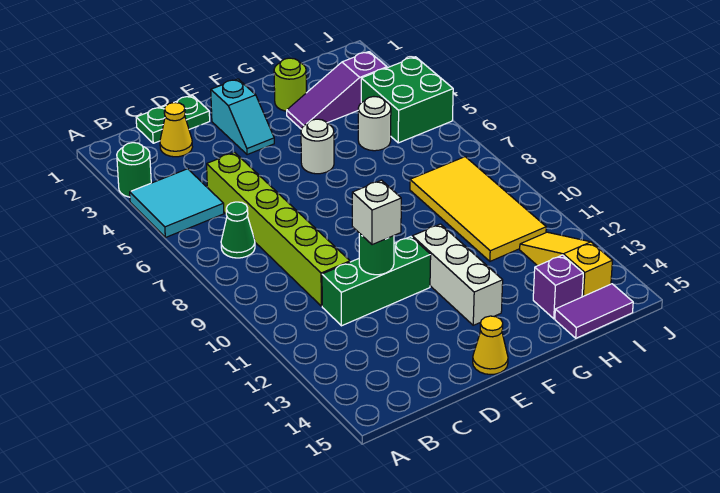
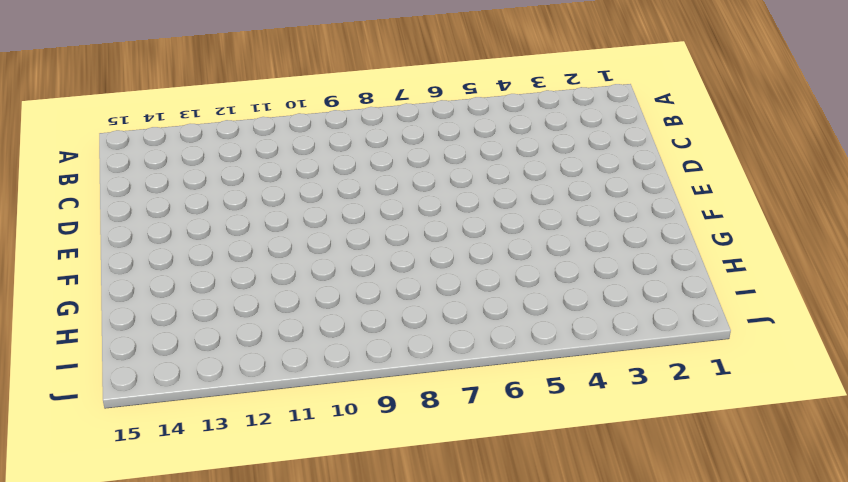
none -> green 1x1 round brick [117,143,151,197]
none -> cyan 2x2 tile [130,169,224,238]
none -> green 1x1 cone [221,202,255,258]

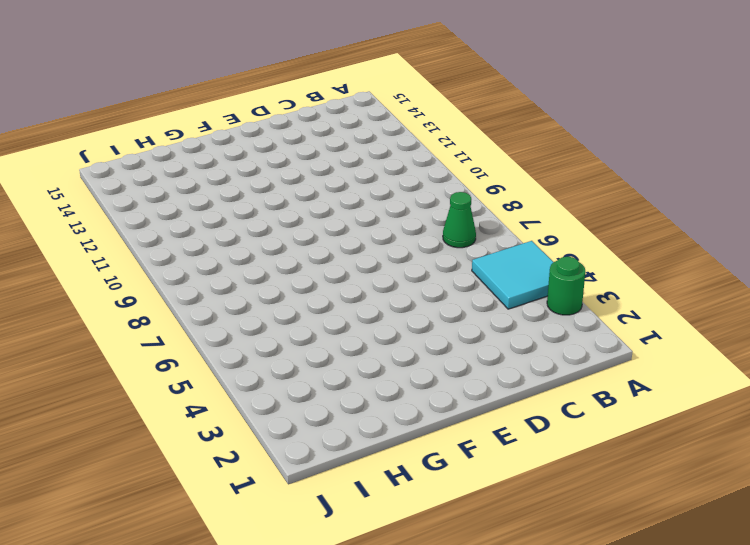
none -> green 1x2 plate [136,95,210,143]
none -> yellow 1x1 cone [160,103,192,157]
none -> lime 1x6 brick [207,152,350,306]

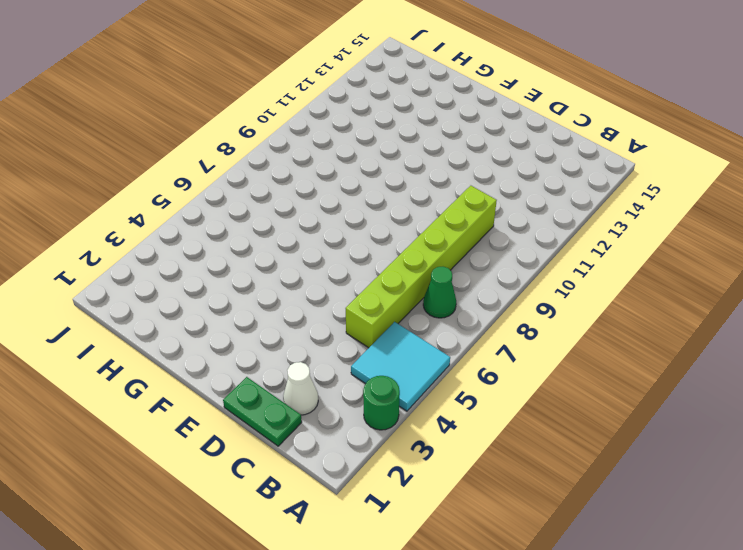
white 1x1 cone [283,362,318,415] -> yellow 1x1 cone [160,103,192,157]
none -> green 1x3 brick [322,237,431,326]
none -> cyan 1x2 slope [211,79,274,155]
none -> yellow 1x1 cone [473,316,508,375]

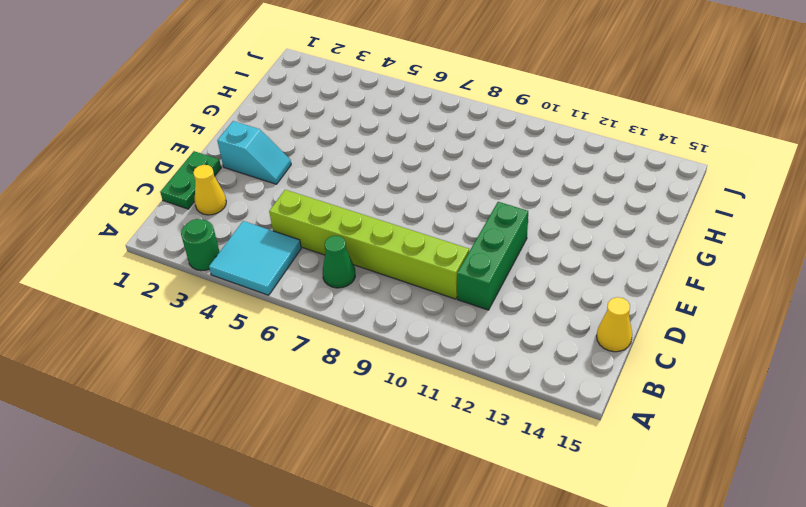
yellow 1x1 cone [597,297,632,352] -> yellow 1x1 cone moved to [473,316,508,375]
none -> white 1x1 round brick [301,119,334,174]
none -> white 1x3 brick [412,224,503,325]
none -> lime 1x1 round brick [274,58,306,111]

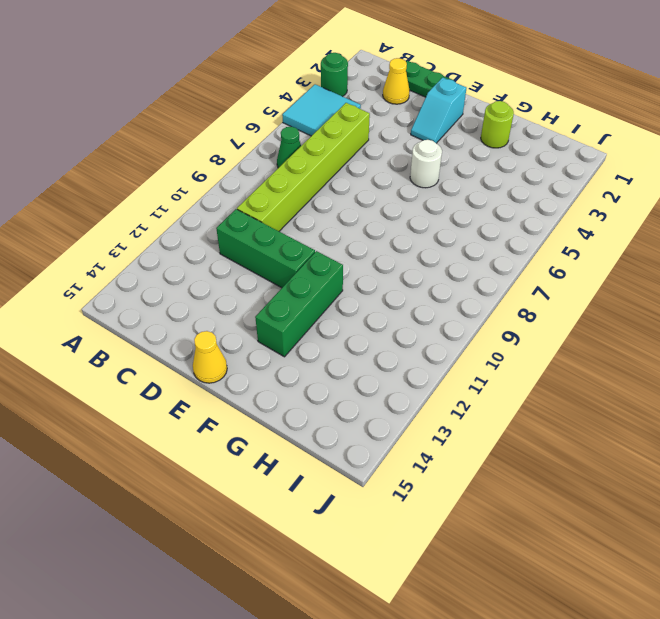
green 1x3 brick [255,251,343,357] -> white 1x3 brick [412,224,503,325]
none -> purple 1x3 slope [287,52,387,129]
none -> white 1x1 round brick [358,97,391,151]
none -> yellow 2x4 tile [410,157,546,261]

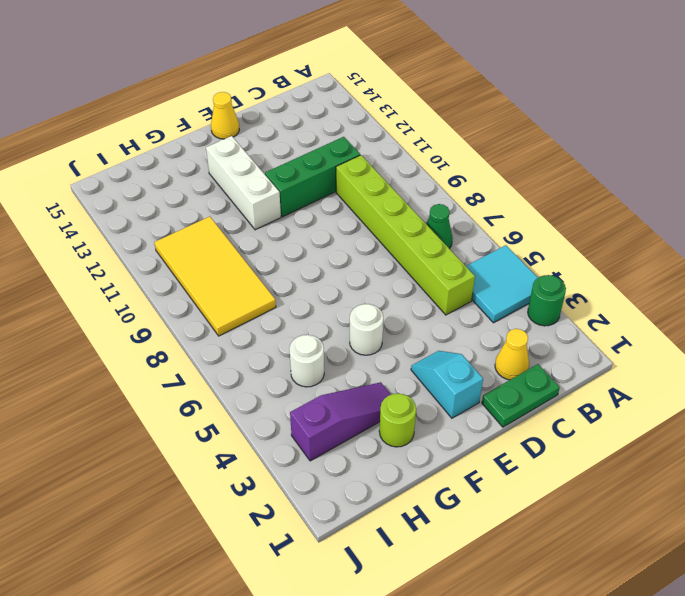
none -> purple 1x1 brick [533,255,583,319]
none -> purple 1x2 tile [555,284,633,338]
none -> green 2x2 brick [361,57,453,143]

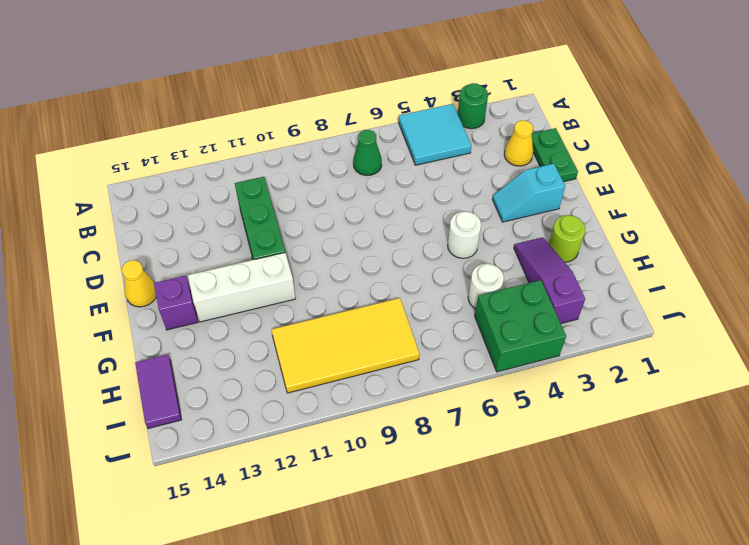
purple 1x1 brick [154,276,198,330] -> purple 1x1 brick moved to [533,255,583,319]
none -> lime 1x6 brick [207,152,350,306]
none -> yellow 1x3 slope [520,232,612,297]
none -> green 1x1 round brick [359,233,394,275]

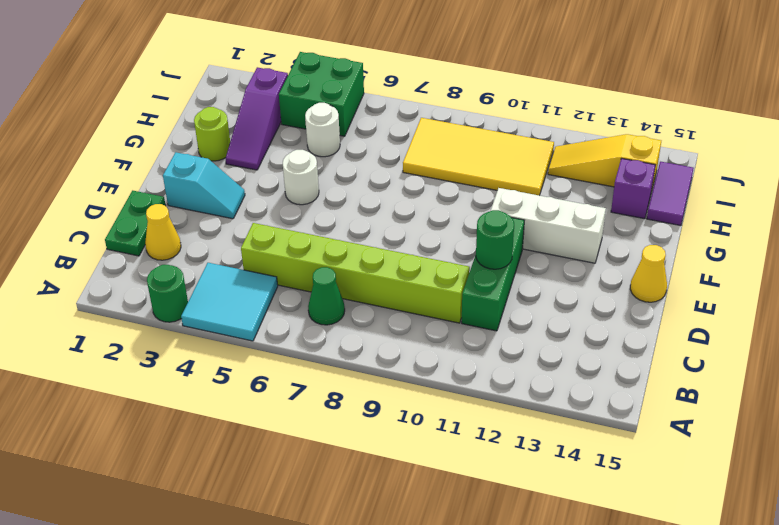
none -> white 1x1 brick [352,180,401,245]

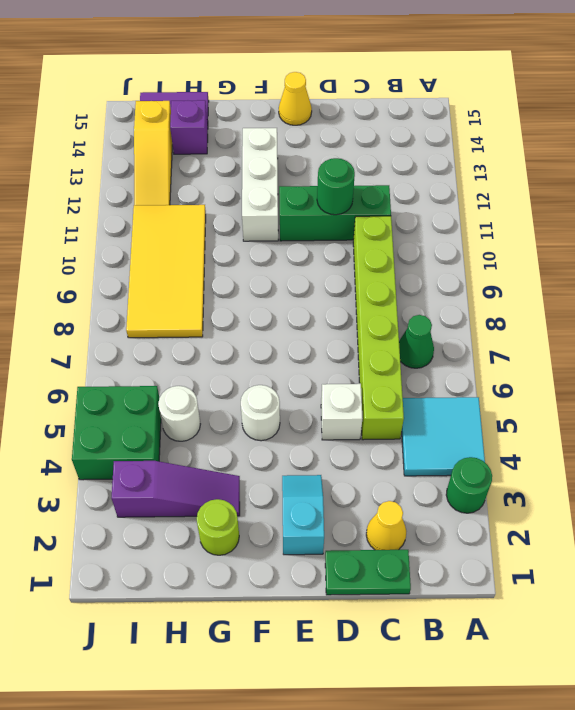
white 1x1 brick [321,384,362,440] -> white 1x1 brick moved to [352,180,401,245]

